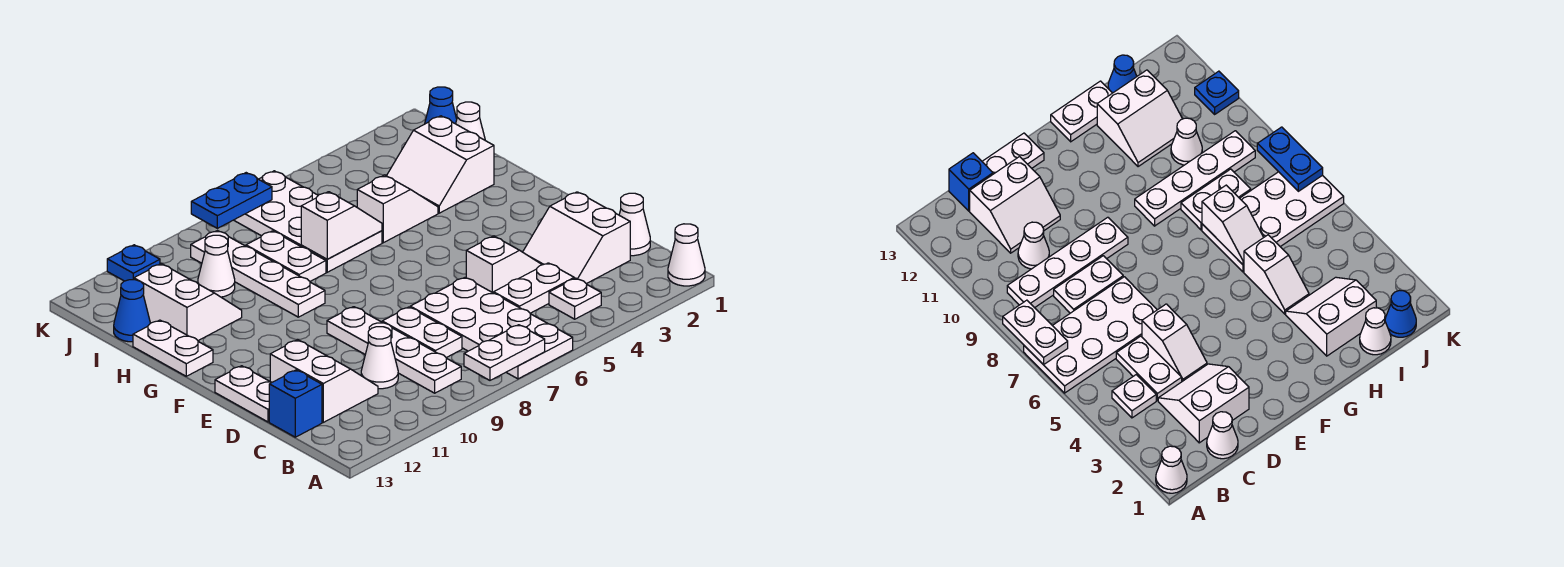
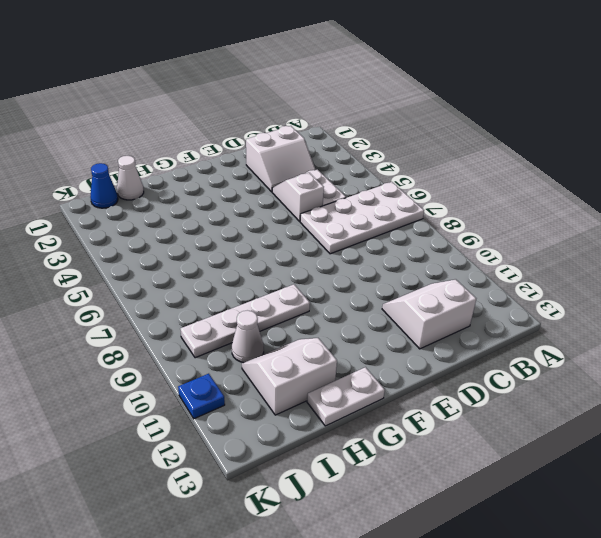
none -> white 1x1 cone [668,224,705,286]
none -> white 1x1 plate [549,278,601,319]
none -> white 1x4 plate [327,307,461,393]

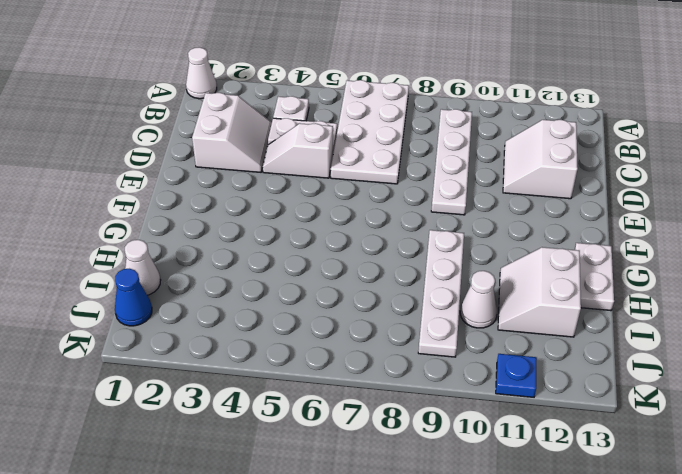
none -> white 1x1 cone [619,193,650,256]
none -> white 1x2 plate [382,307,462,358]
none -> white 1x1 cone [361,327,398,389]

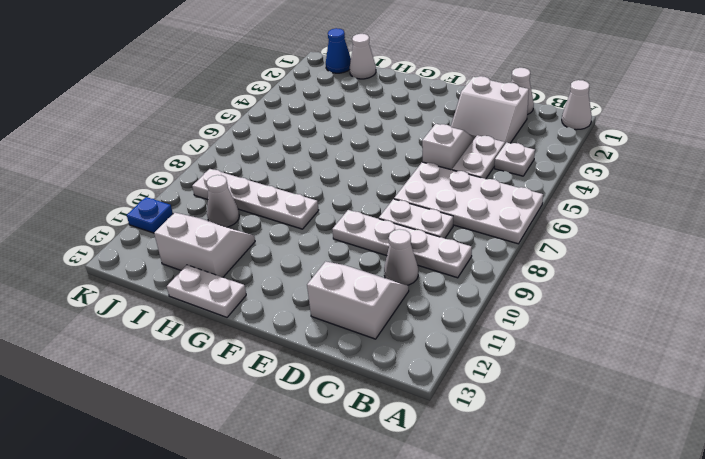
none -> blue 1x1 brick [269,370,322,437]
none -> white 1x2 plate [215,366,272,422]
none -> white 2x2 slope [387,116,494,213]

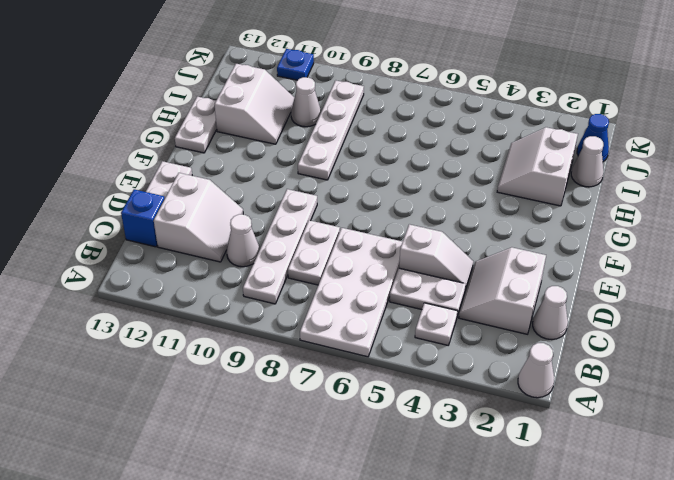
none -> white 1x2 slope [357,175,438,243]
none -> white 2x4 plate [234,171,382,272]
none -> white 1x2 plate [246,231,326,281]

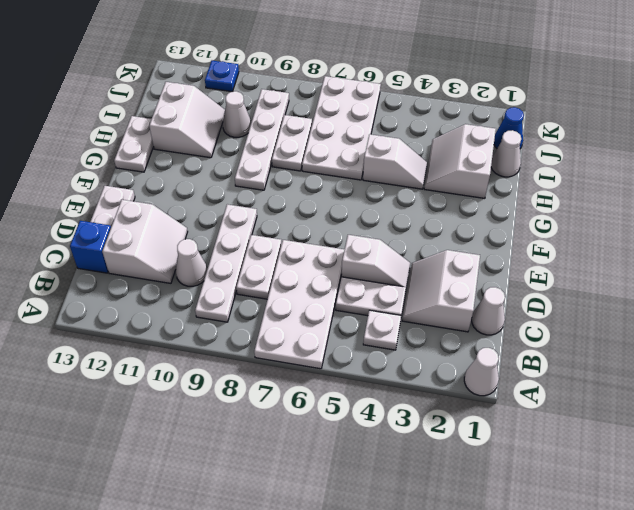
none -> blue 1x1 cone [114,280,150,342]
none -> white 1x2 plate [464,325,545,380]
none -> white 1x2 slope [301,192,382,259]

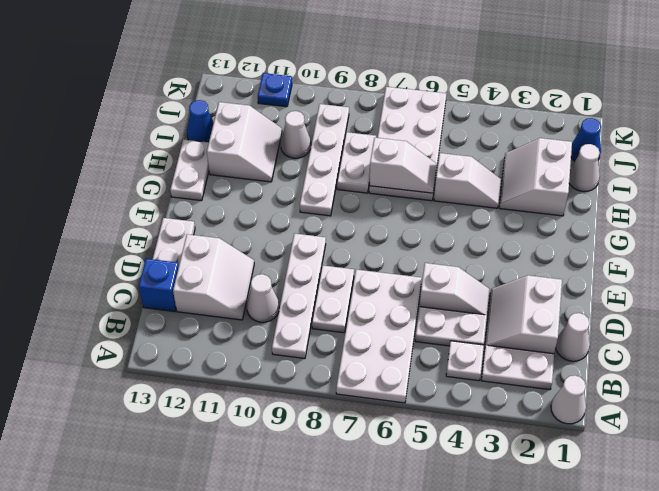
white 1x2 plate [481,345,554,390] -> white 1x2 plate moved to [464,325,545,380]
none -> blue 1x2 plate [191,173,272,228]

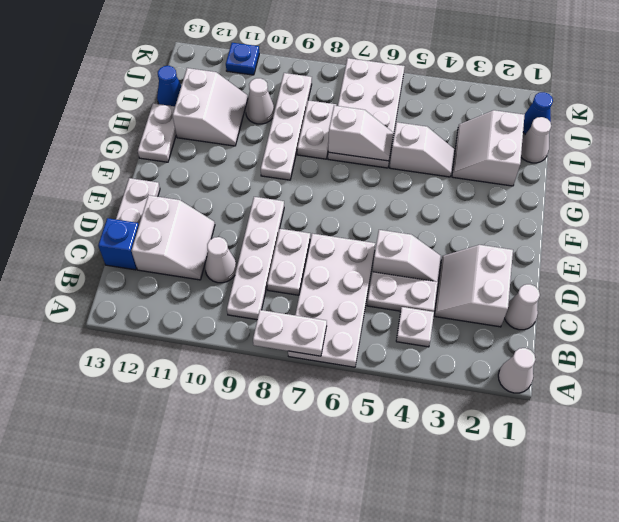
none -> blue 1x2 plate [191,173,272,228]

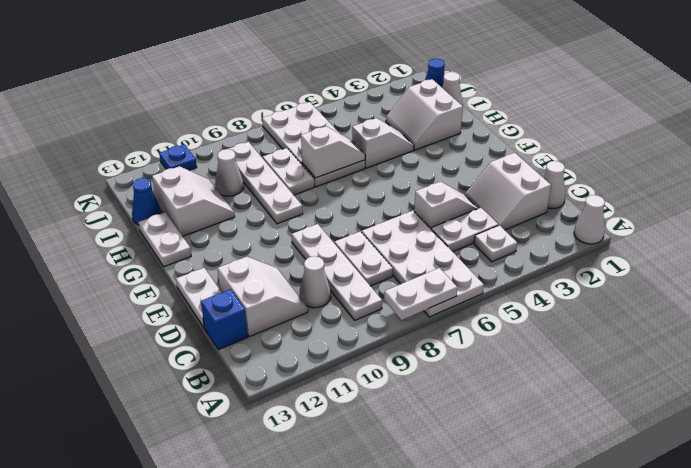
none -> blue 1x2 plate [191,173,272,228]

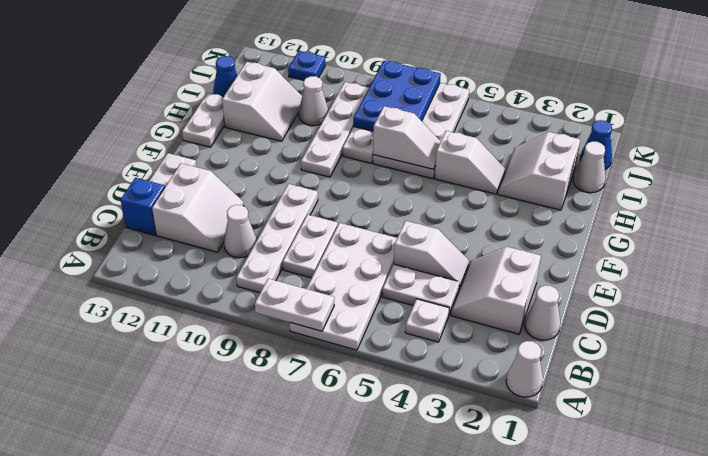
blue 2x3 plate [353,61,441,131] -> blue 1x2 plate [191,173,272,228]

